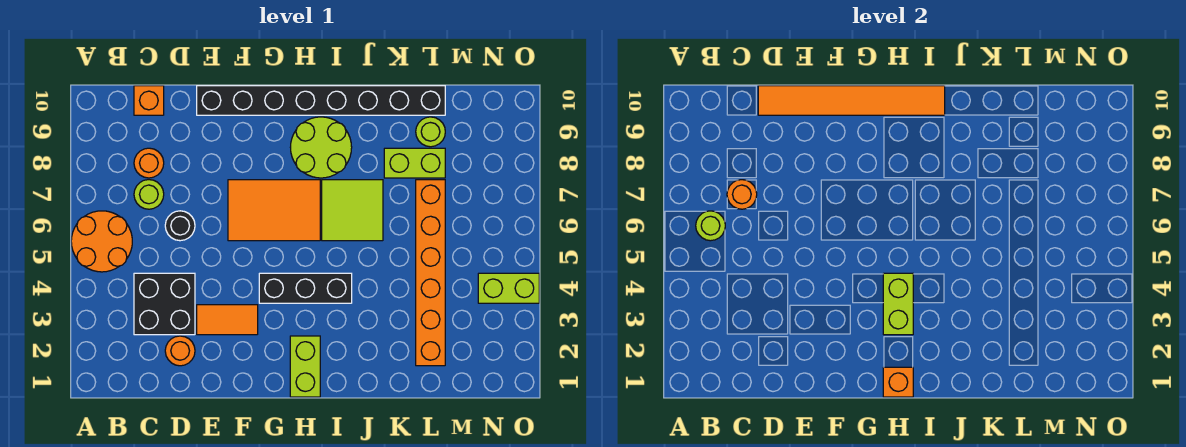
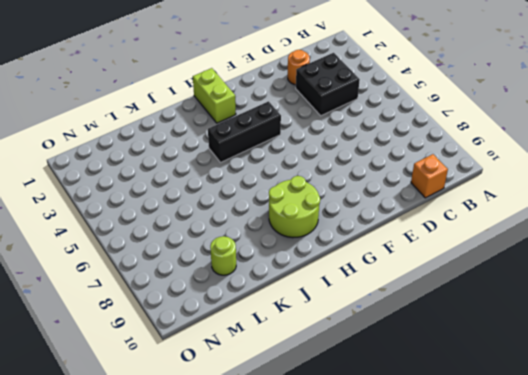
none -> orange 2x2 round brick [71,211,132,272]
none -> lime 1x1 round brick [134,180,164,209]
none -> orange 1x1 round brick [134,148,164,178]

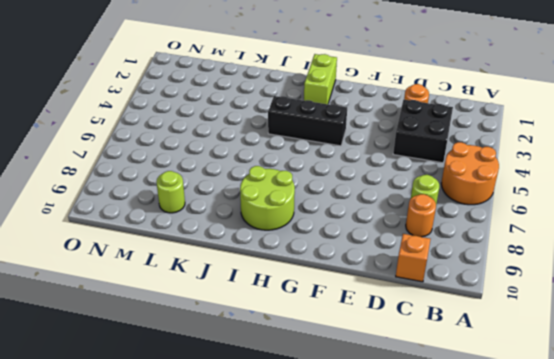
none -> black 1x1 round brick [165,211,195,241]
none -> orange 1x2 tile [197,305,258,335]
none -> black 1x8 brick [197,86,445,115]

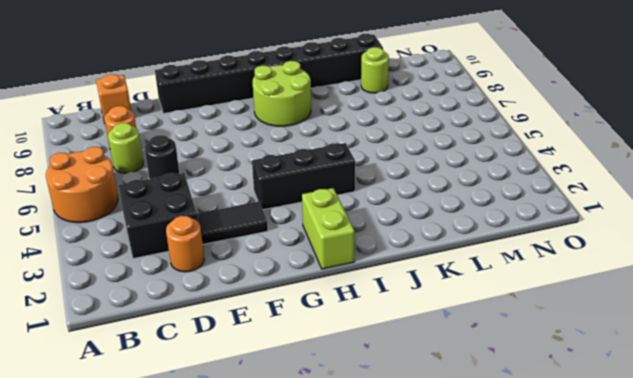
black 1x2 tile [197,202,268,244] -> orange 1x2 tile [197,305,258,335]
none -> orange 2x3 tile [228,180,320,241]
none -> lime 2x2 tile [322,180,383,241]
none -> lime 1x2 brick [384,148,445,178]

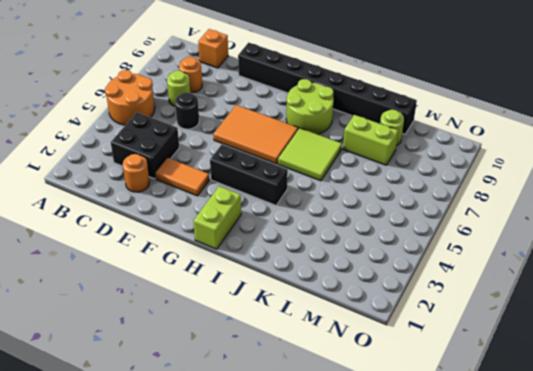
none -> orange 1x6 brick [416,180,445,366]
none -> lime 1x2 brick [478,273,539,303]
none -> lime 1x1 round brick [696,211,725,241]

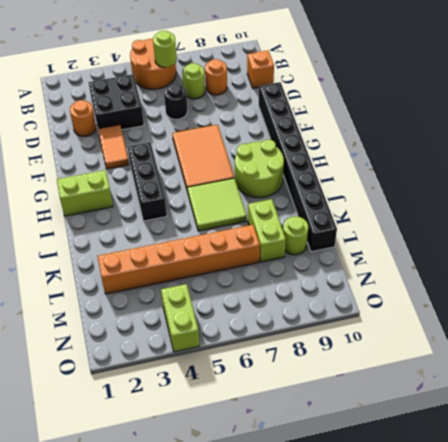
none -> orange 1x1 round brick [727,180,757,209]
none -> orange 1x6 tile [758,86,945,115]
none -> orange 1x1 brick [883,367,913,397]

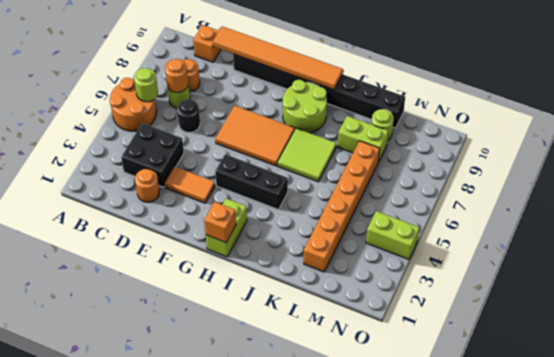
none -> lime 1x2 brick [883,273,913,335]

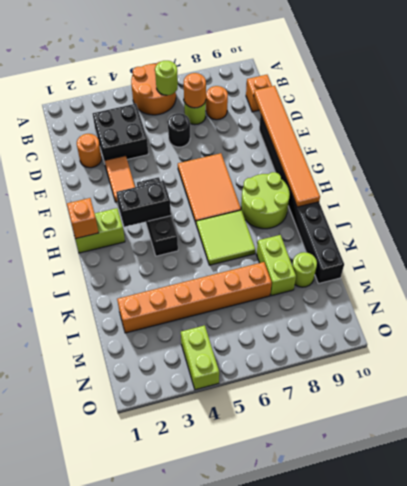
black 1x2 brick [116,181,171,227] -> lime 1x2 brick [883,273,913,335]

